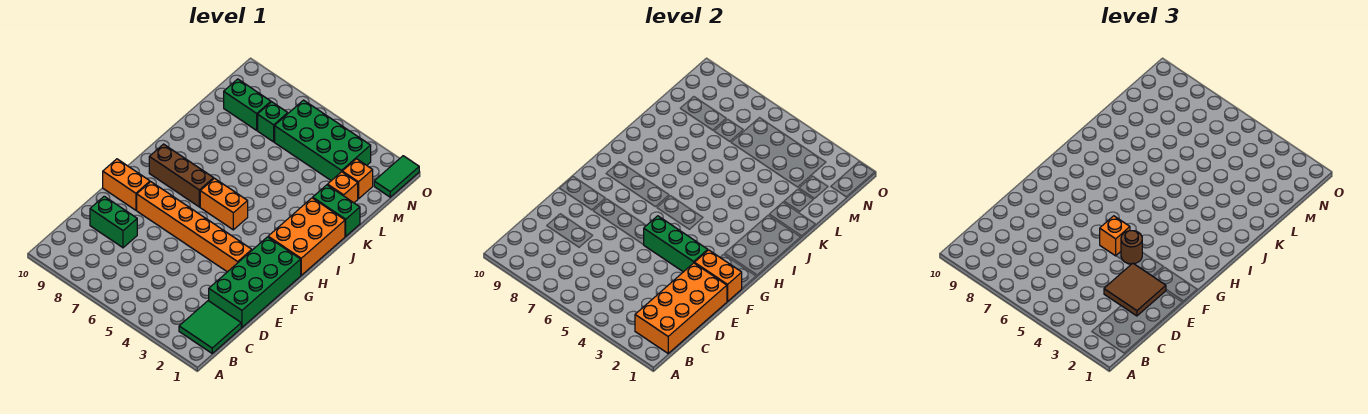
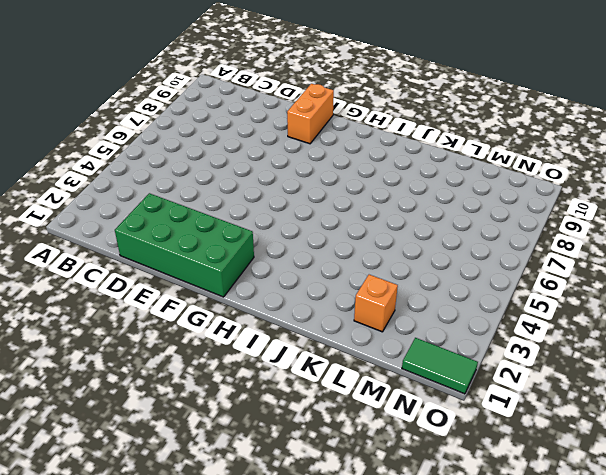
none -> green 2x2 tile [179,301,241,353]
none -> green 1x2 brick [90,196,137,248]
none -> orange 1x6 brick [137,182,252,272]

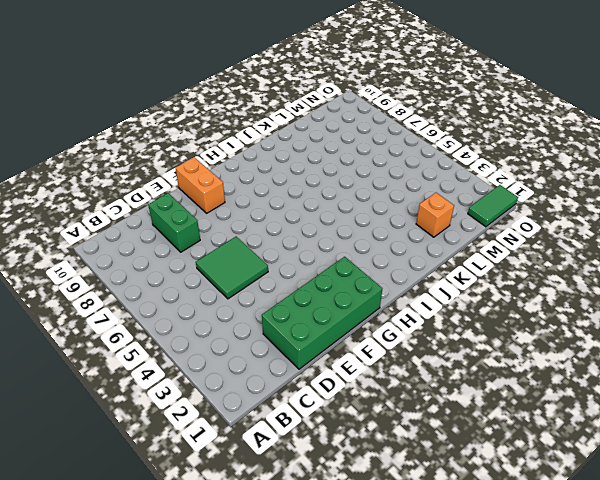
green 2x2 tile [196,237,268,299] -> green 2x2 tile moved to [179,301,241,353]
none -> orange 1x6 brick [137,182,252,272]
none -> orange 2x3 brick [268,198,345,275]
none -> orange 1x2 brick [200,178,248,230]

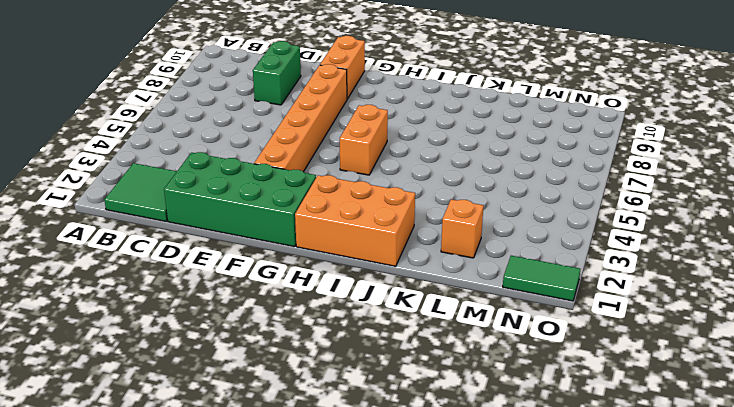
none -> brown 1x3 brick [149,144,214,207]
none -> green 1x2 brick [313,185,360,236]
none -> orange 1x1 brick [342,159,373,199]

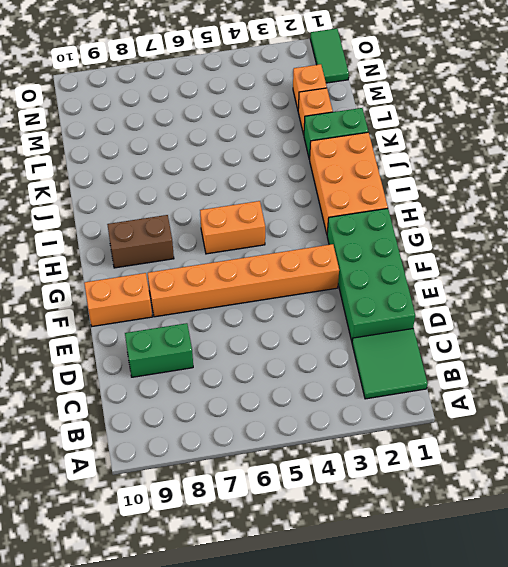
brown 1x2 brick [107,215,174,268] -> brown 1x3 brick [149,144,214,207]
none -> green 2x4 brick [275,100,371,181]
none -> green 1x1 brick [258,102,288,142]
none -> green 1x2 brick [224,79,271,130]

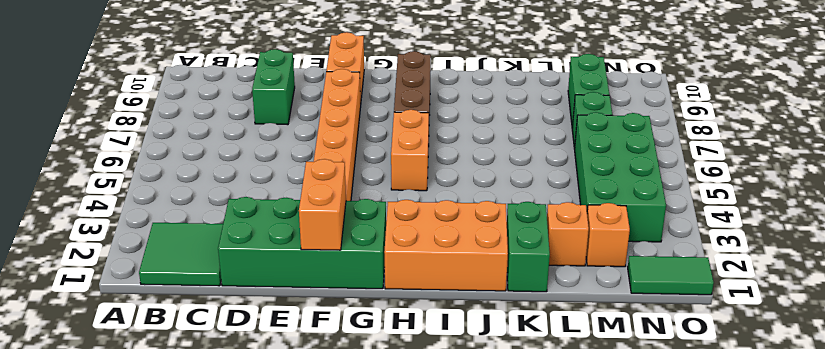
none -> orange 2x4 brick [635,263,727,353]
none -> green 1x3 brick [644,216,708,272]
none -> brown 2x2 tile [1104,263,1166,316]

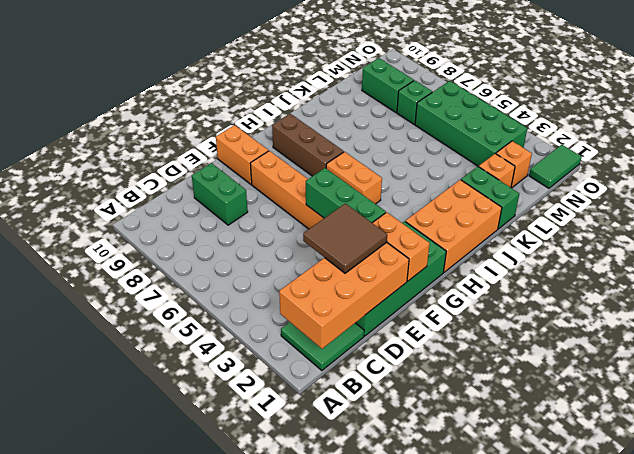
none -> brown 1x1 round brick [1121,231,1142,264]
none -> orange 1x1 brick [1100,216,1130,256]

